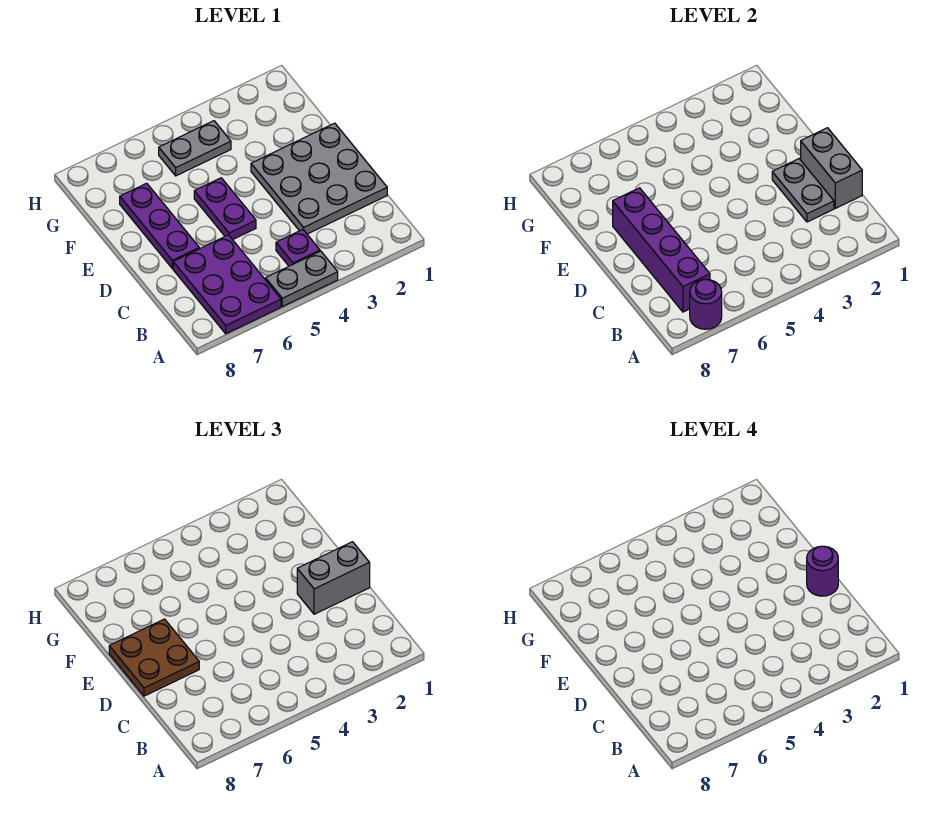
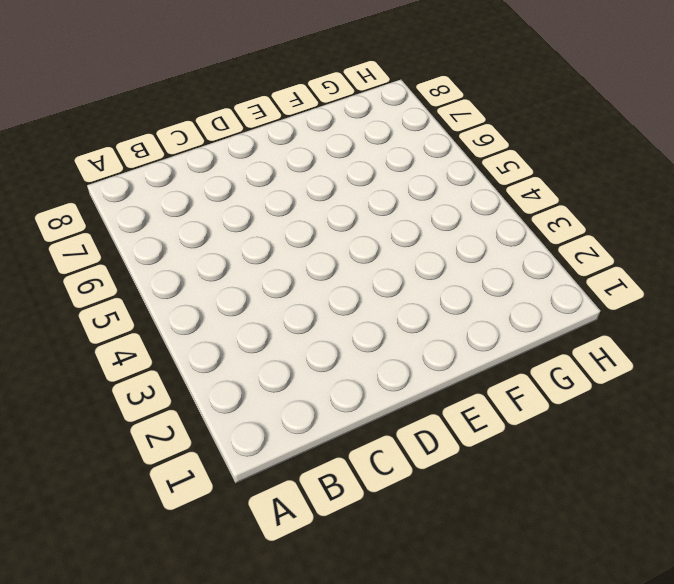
none -> grey 1x2 plate [265,251,338,307]
none -> purple 2x3 plate [173,235,281,334]
none -> purple 1x1 plate [276,230,320,266]

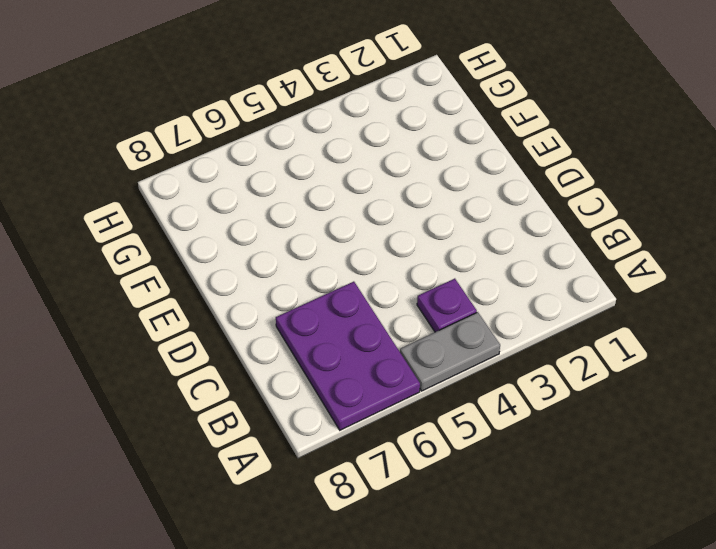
none -> grey 3x3 plate [251,123,387,234]
none -> purple 1x2 plate [194,178,256,240]
none -> purple 1x3 plate [120,183,199,268]

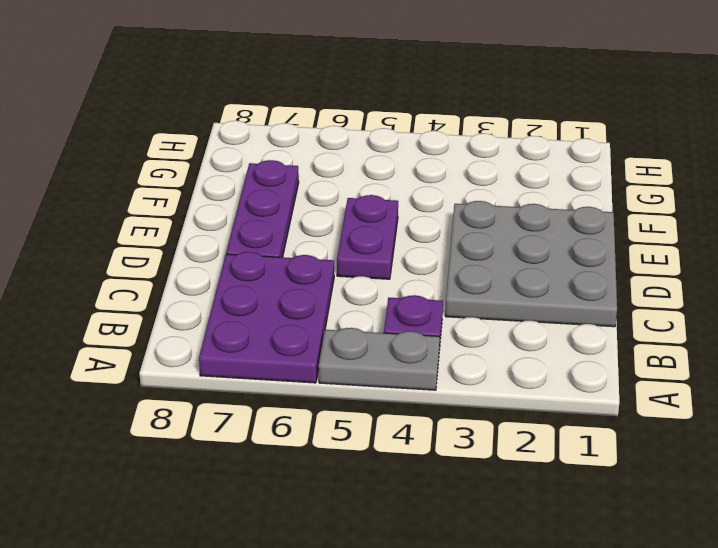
none -> grey 1x2 plate [159,121,231,176]
none -> purple 1x1 round brick [690,279,722,329]
none -> purple 1x4 brick [613,188,710,312]

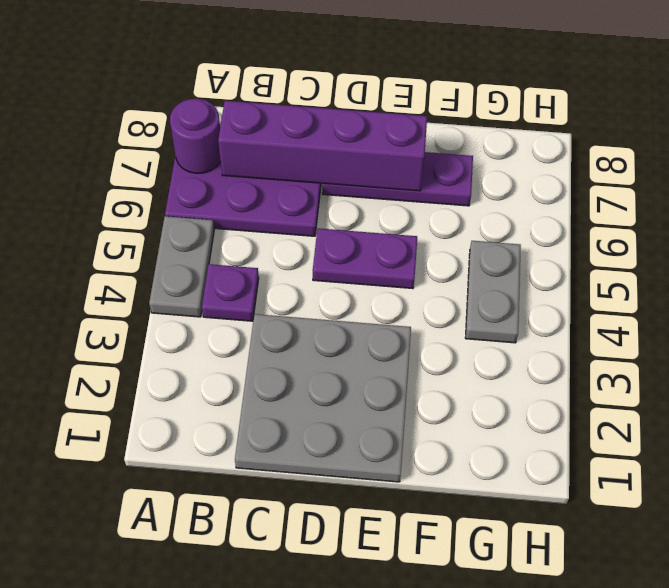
none -> grey 1x2 brick [801,128,862,208]
none -> grey 1x2 plate [772,159,834,222]
none -> grey 1x2 brick [297,542,370,614]

